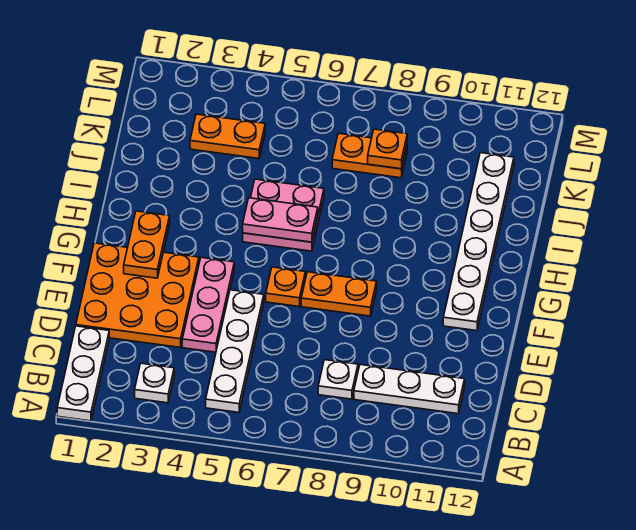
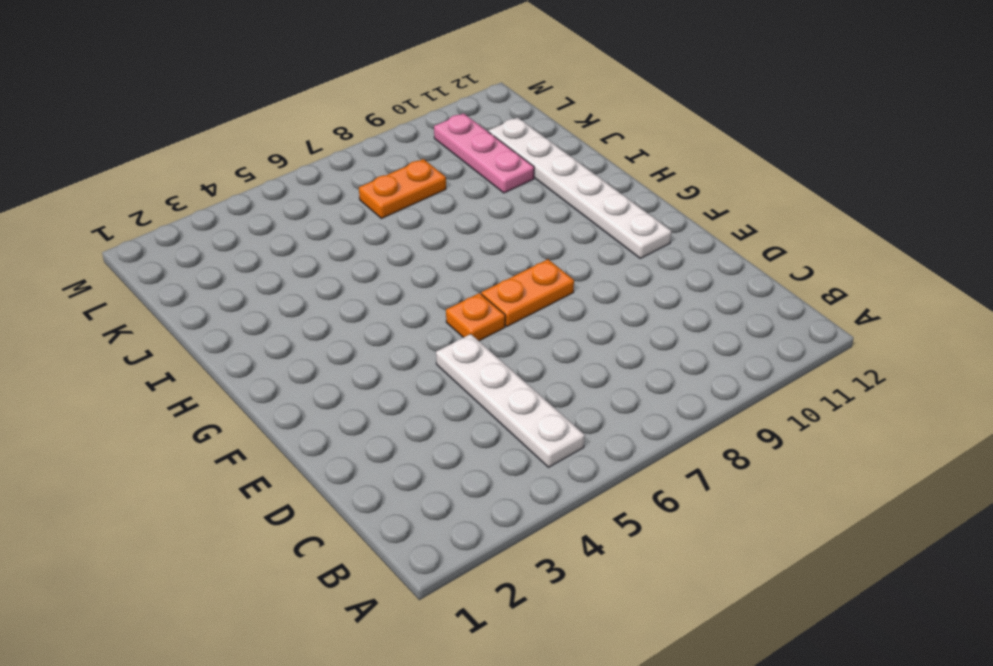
pink 1x3 plate [434,113,534,193] -> pink 1x3 plate moved to [182,257,234,352]
none -> white 1x3 plate [57,326,109,421]
none -> white 1x1 plate [135,363,174,403]
none -> white 1x1 plate [318,360,358,399]

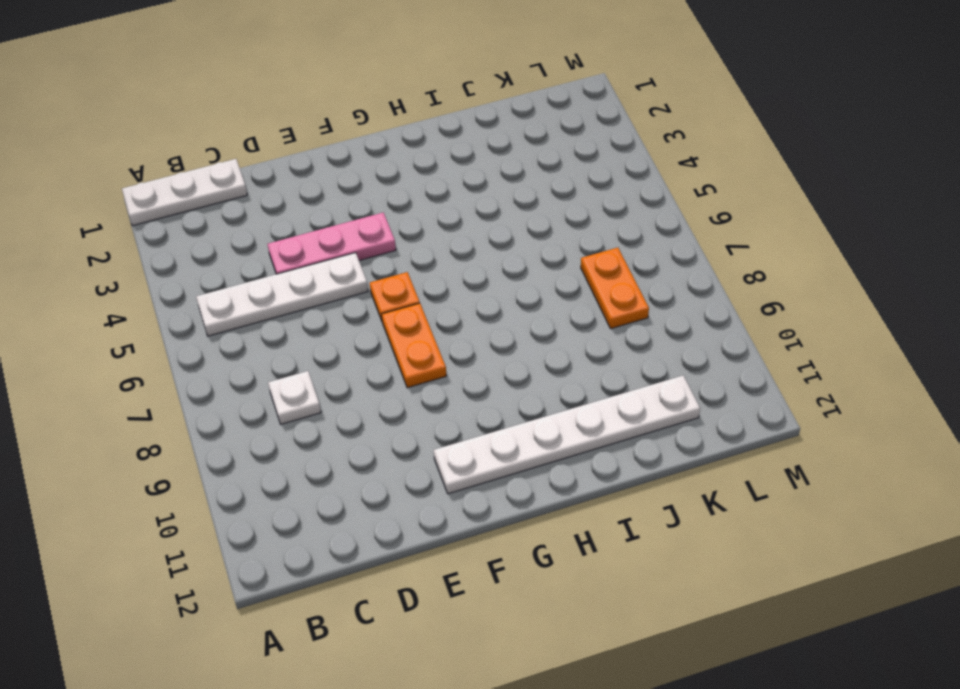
none -> white 1x1 plate [135,363,174,403]
none -> white 1x3 plate [354,365,465,414]
none -> orange 3x3 plate [76,243,199,347]

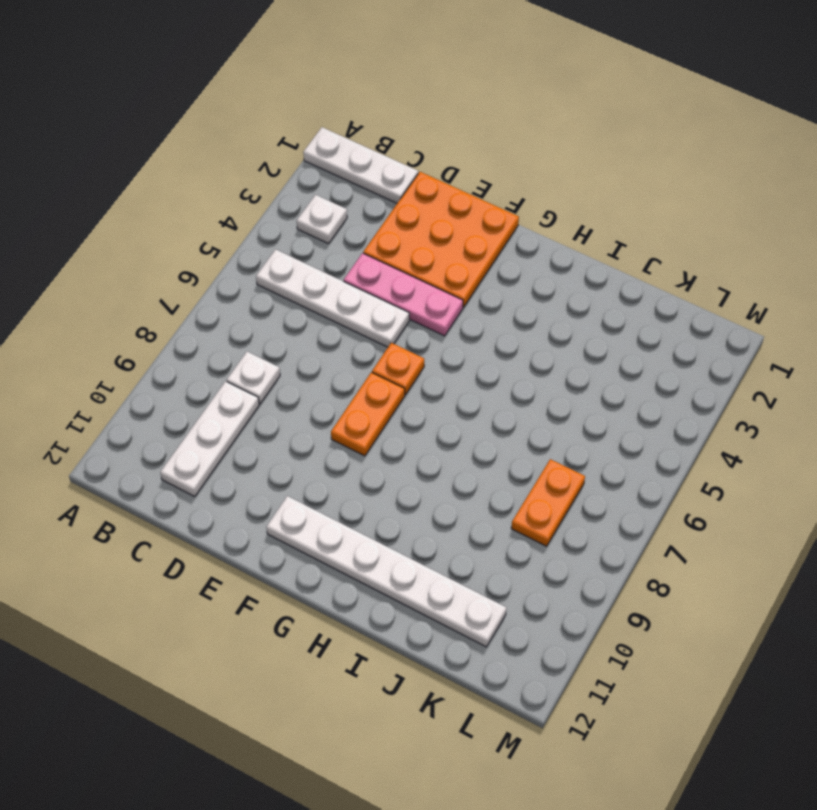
none -> pink 2x2 plate [243,179,324,251]
none -> orange 1x2 plate [190,114,265,159]
none -> orange 1x2 plate [124,211,170,278]

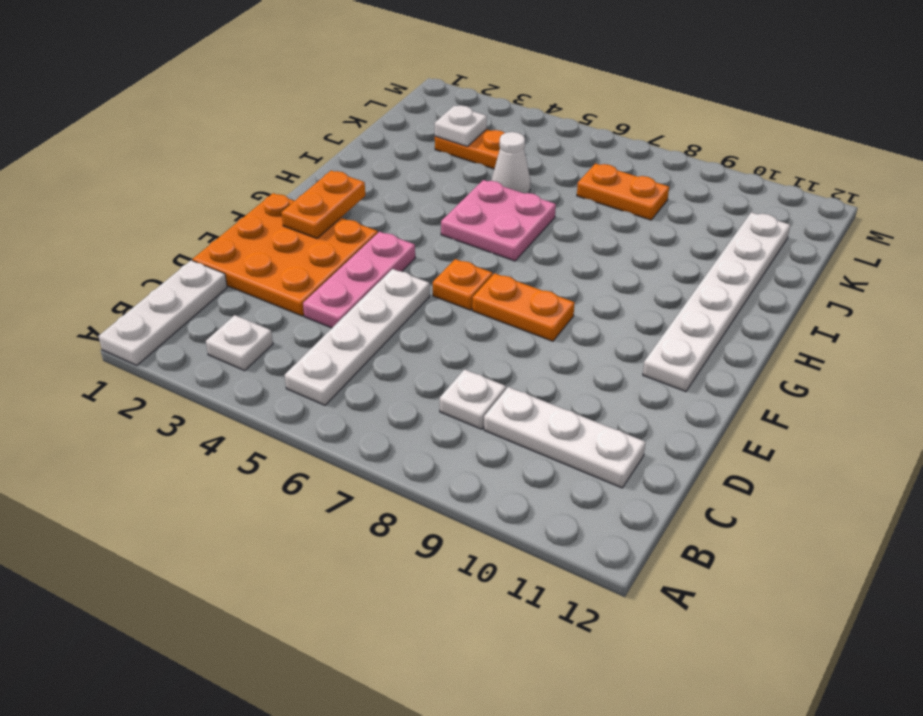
white 1x1 cone [492,132,531,194] -> none
white 1x1 plate [435,105,487,147] -> none
none -> pink 1x2 plate [243,198,318,242]
none -> orange 1x1 plate [368,129,407,169]

